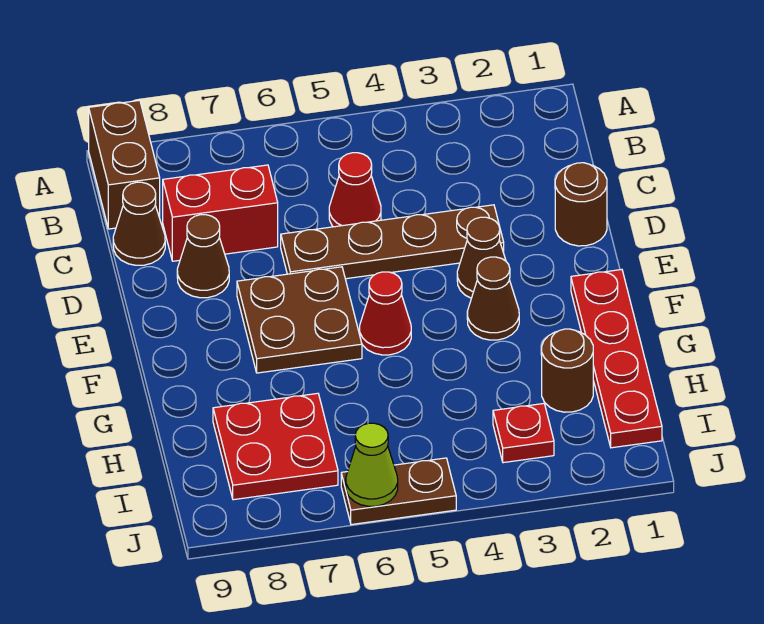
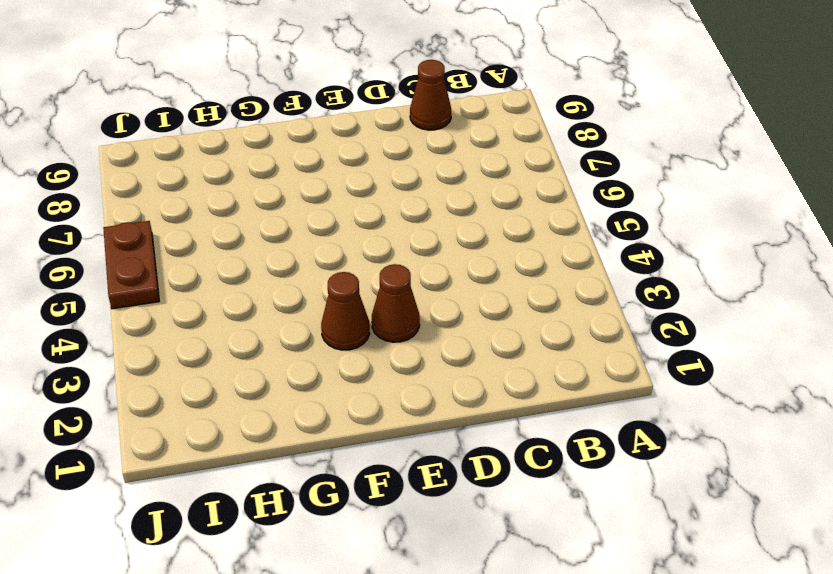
none -> brown 1x2 brick [89,100,160,229]
none -> red 1x1 cone [329,153,381,227]
none -> red 1x2 brick [163,165,278,261]

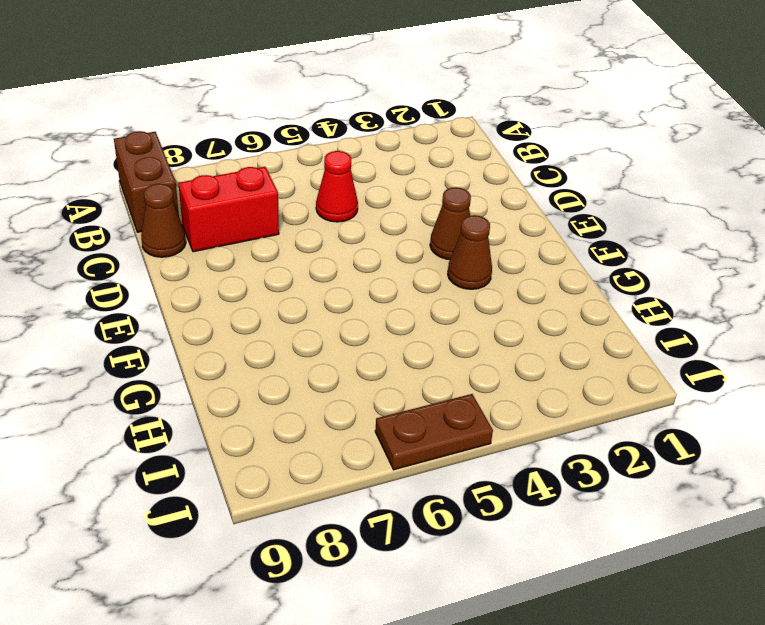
none -> brown 1x1 round brick [555,163,607,246]
none -> brown 1x4 plate [281,205,504,279]
none -> brown 1x1 cone [177,215,229,298]

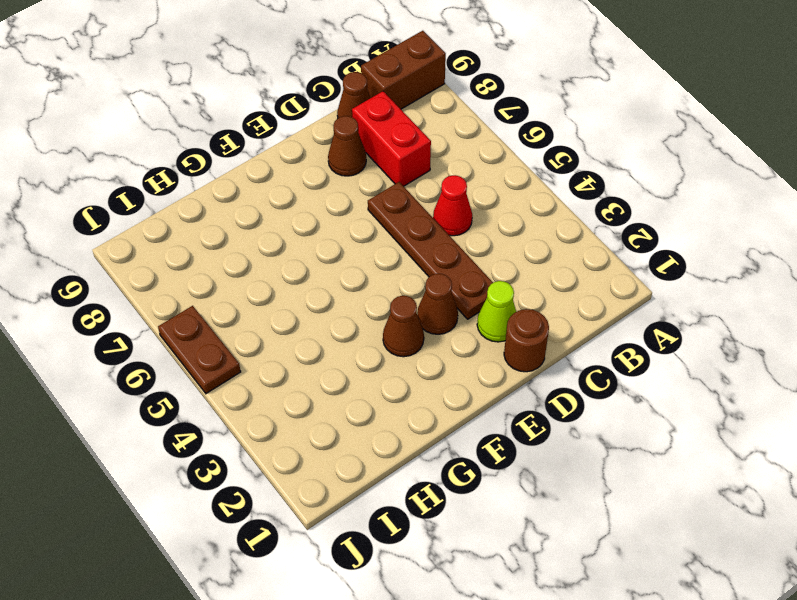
lime 1x1 cone [477,281,516,342] -> lime 1x1 cone moved to [346,423,398,506]
none -> brown 2x2 plate [237,267,362,373]
none -> red 1x4 plate [571,270,662,448]
none -> red 1x1 cone [360,272,411,355]

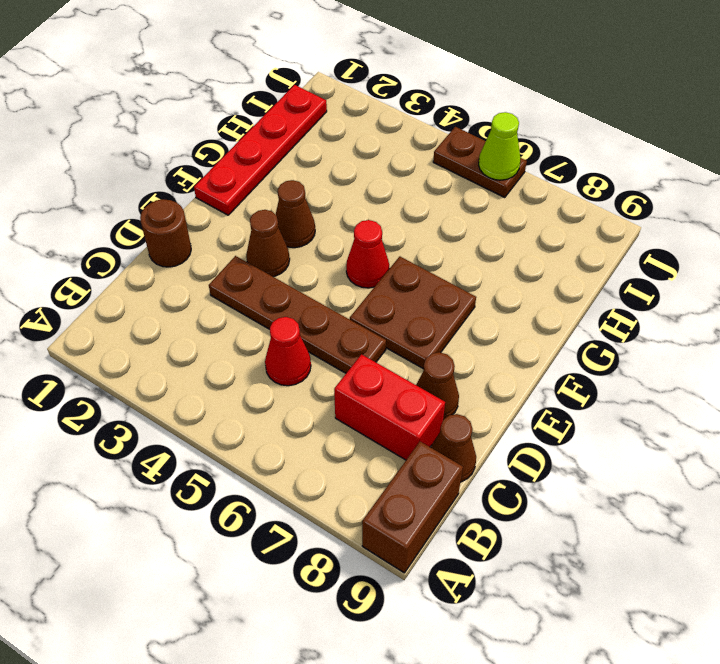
none -> brown 1x1 round brick [542,329,593,412]
none -> red 2x2 plate [213,393,338,500]
none -> red 1x1 plate [493,404,554,463]

